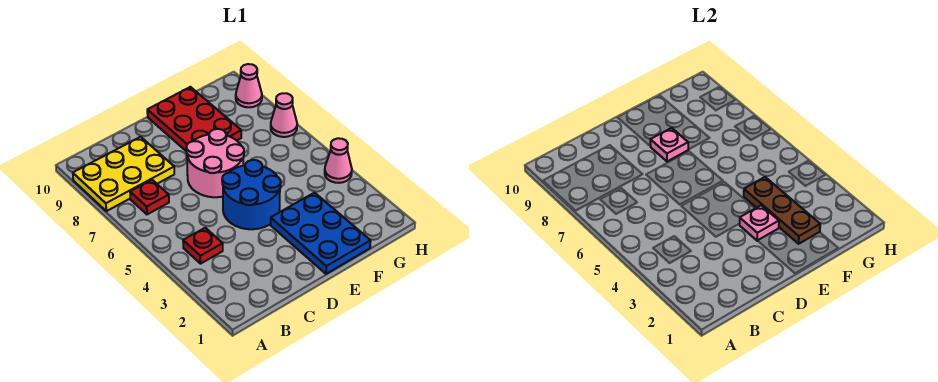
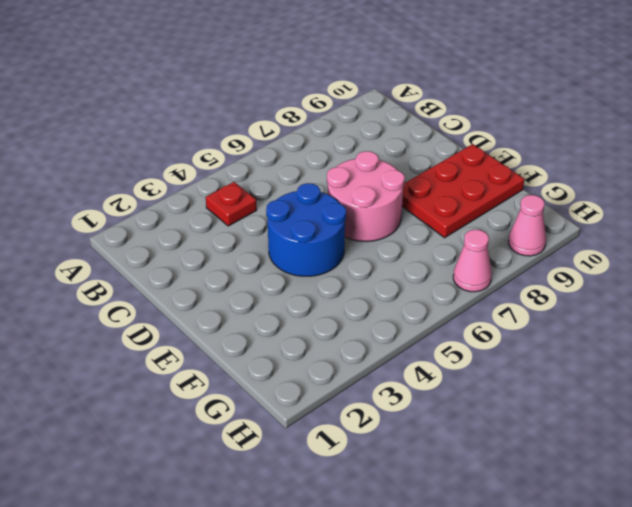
none -> yellow 2x3 plate [73,137,174,211]
none -> red 1x1 plate [130,180,169,214]
none -> blue 2x3 plate [271,193,371,274]

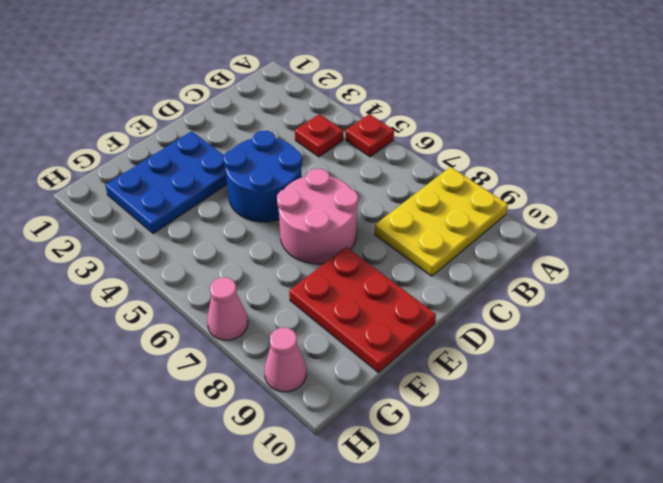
red 1x1 plate [346,114,394,157] -> red 1x1 plate moved to [130,180,169,214]
blue 2x3 plate [105,131,227,234] -> blue 2x3 plate turned to [271,193,371,274]
none -> pink 1x1 cone [325,138,352,183]
none -> pink 1x1 plate [740,205,779,241]
none -> pink 1x1 plate [650,128,688,161]

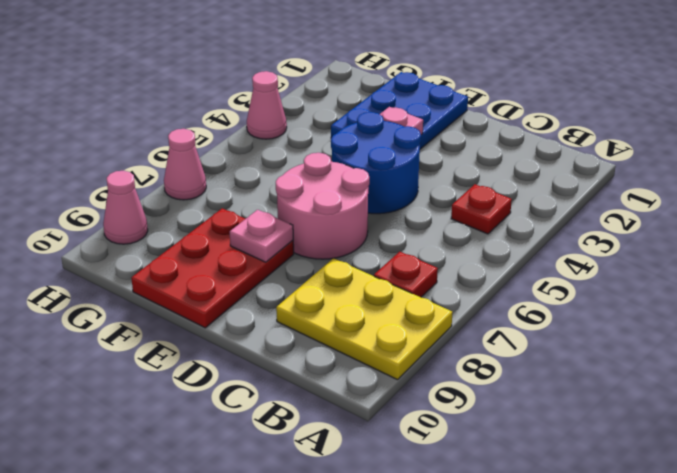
none -> brown 1x3 plate [744,177,820,244]

